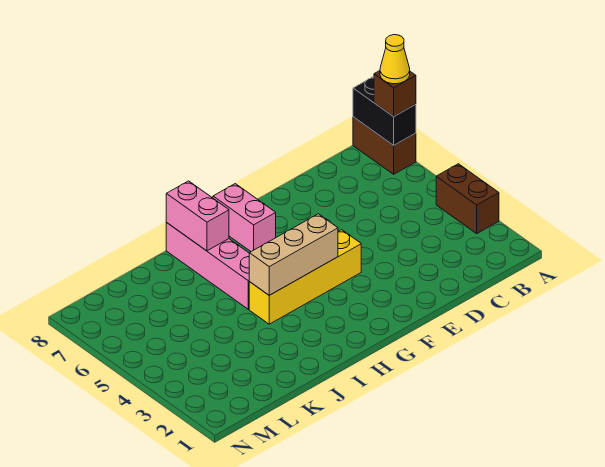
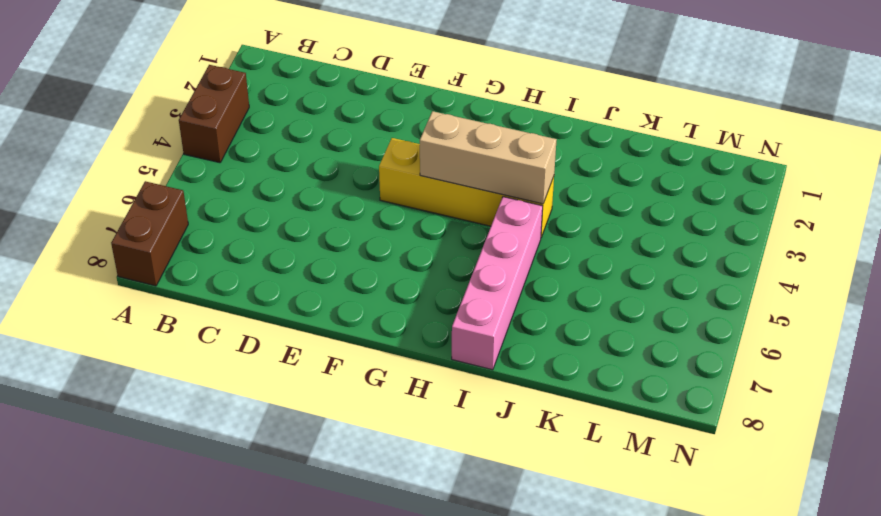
none -> pink 1x2 brick [213,184,276,252]
none -> black 1x2 brick [353,76,416,146]

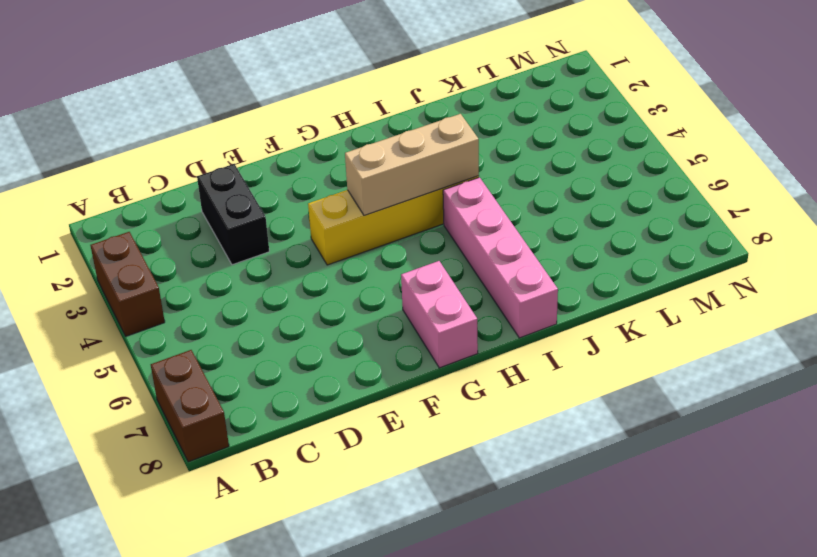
black 1x2 brick [197,164,269,265] -> black 1x2 brick moved to [353,76,416,146]
none -> pink 1x2 brick [166,181,229,251]
none -> brown 1x1 brick [374,71,416,117]

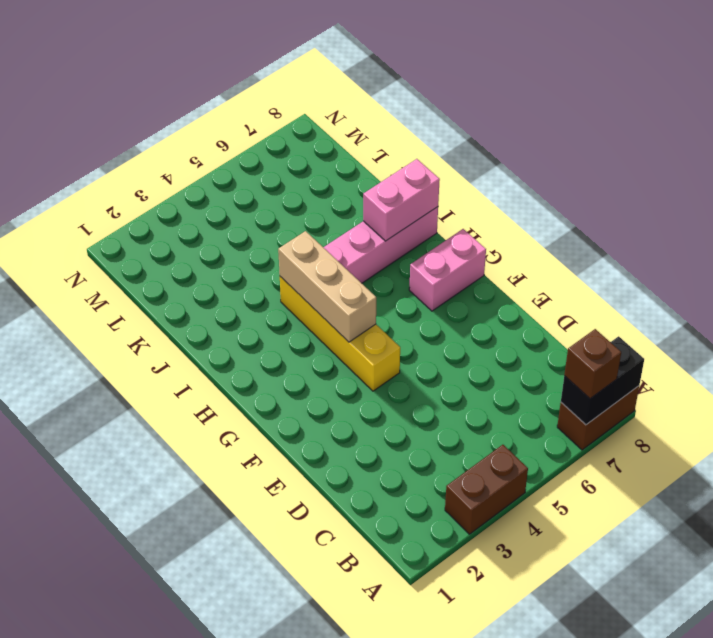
none -> yellow 1x1 cone [380,35,410,84]

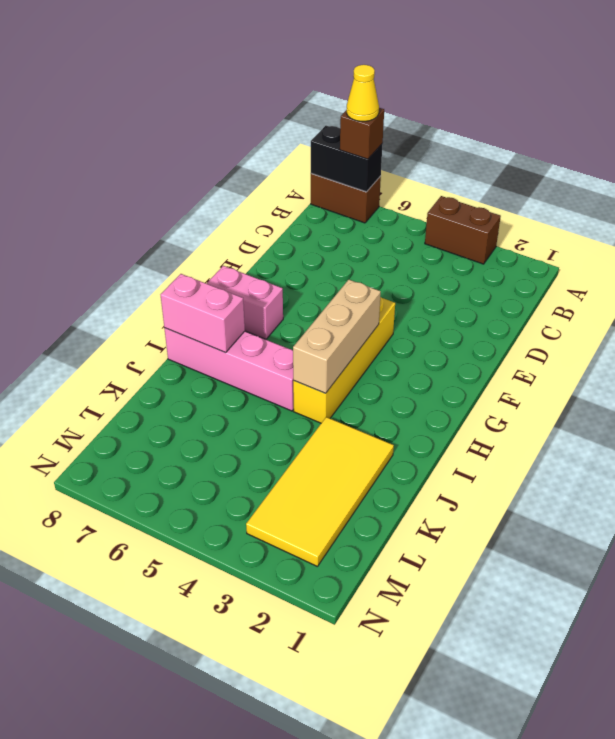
yellow 2x4 tile [246,417,394,567] -> none

